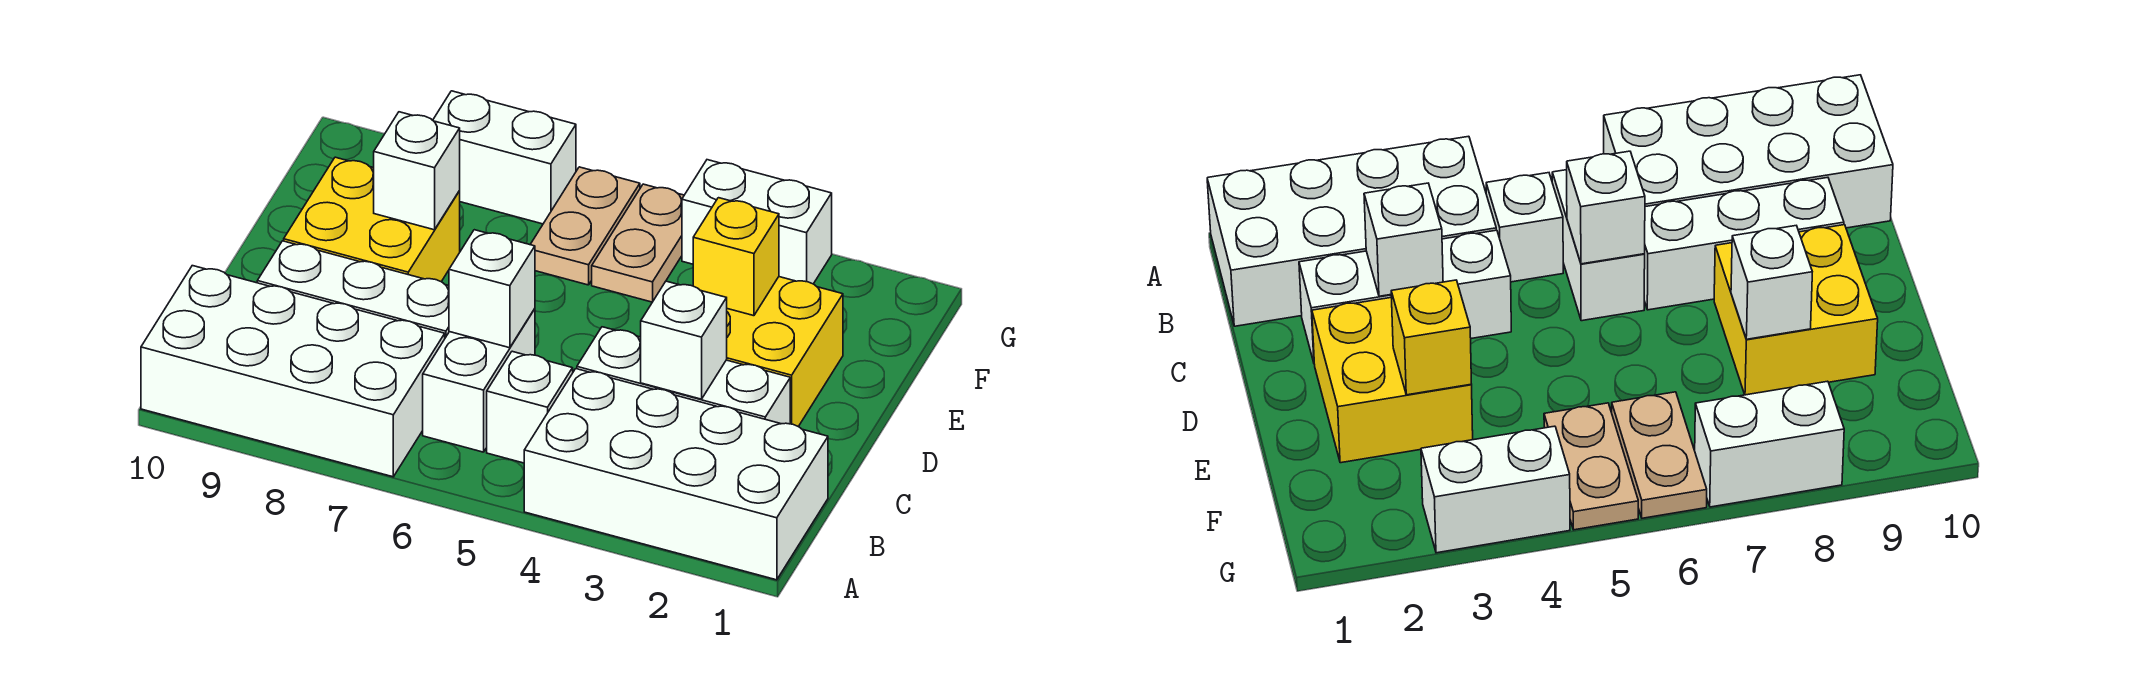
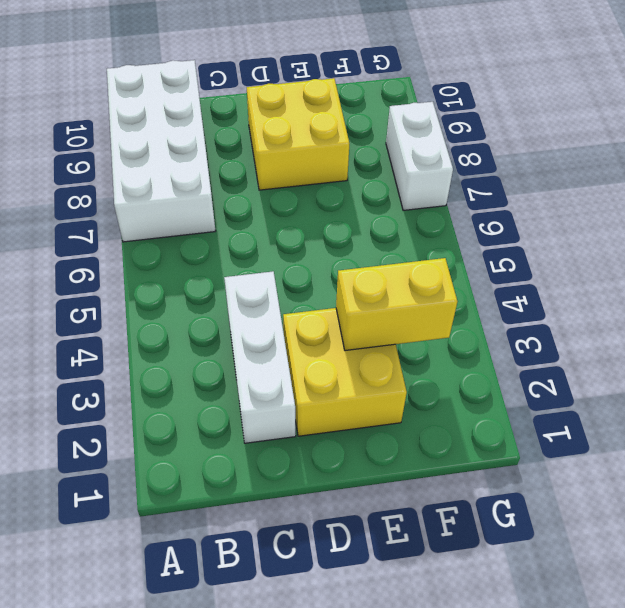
yellow 1x2 brick [336,258,457,351] -> yellow 1x1 brick [693,198,779,316]
none -> white 2x4 brick [524,369,828,580]
none -> white 1x1 brick [487,351,573,463]
none -> white 1x2 brick [423,309,535,452]

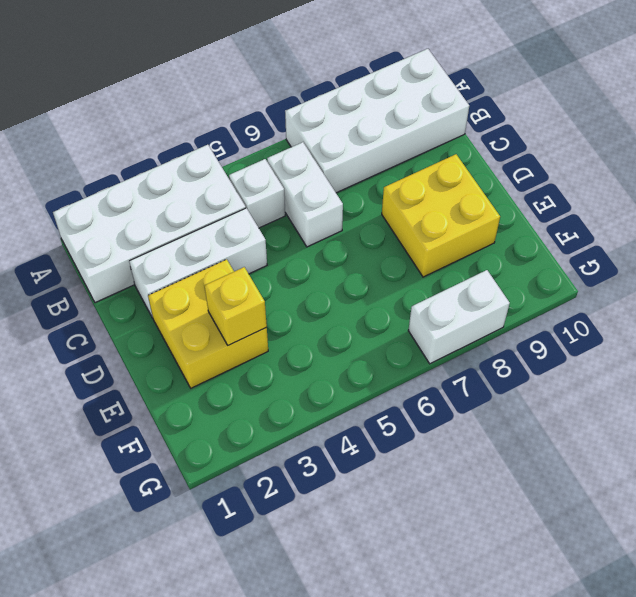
none -> white 1x3 brick [257,241,449,338]
none -> tan 1x2 plate [592,184,684,302]
none -> tan 1x2 plate [530,167,640,285]

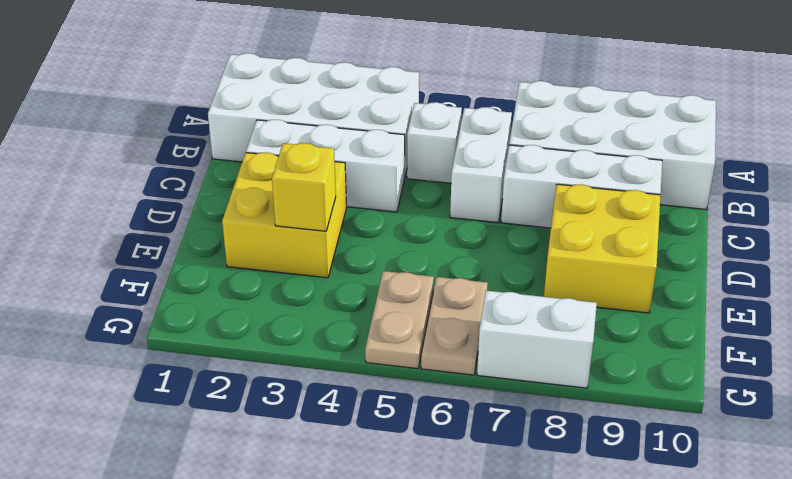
none -> white 1x2 brick [682,160,832,284]
none -> white 1x1 brick [641,281,727,399]
none -> white 1x1 brick [449,230,535,348]

